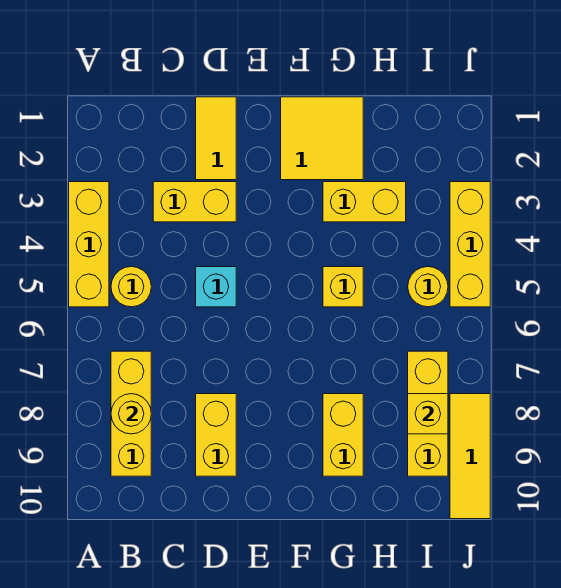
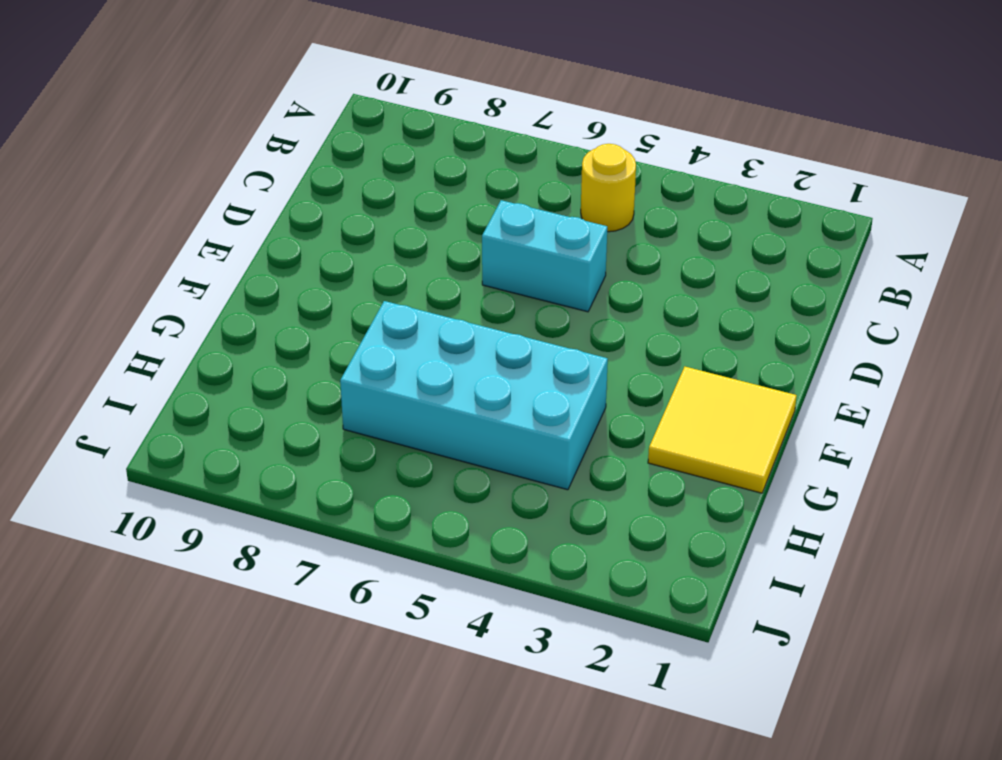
cyan 1x2 brick [482,200,607,312] -> cyan 1x1 brick [196,267,236,307]
cyan 2x4 brick [340,301,608,490] -> yellow 1x1 brick [323,267,363,307]
none -> yellow 1x3 brick [69,182,109,307]
none -> yellow 1x3 brick [111,351,151,476]
none -> yellow 1x2 brick [153,182,236,222]

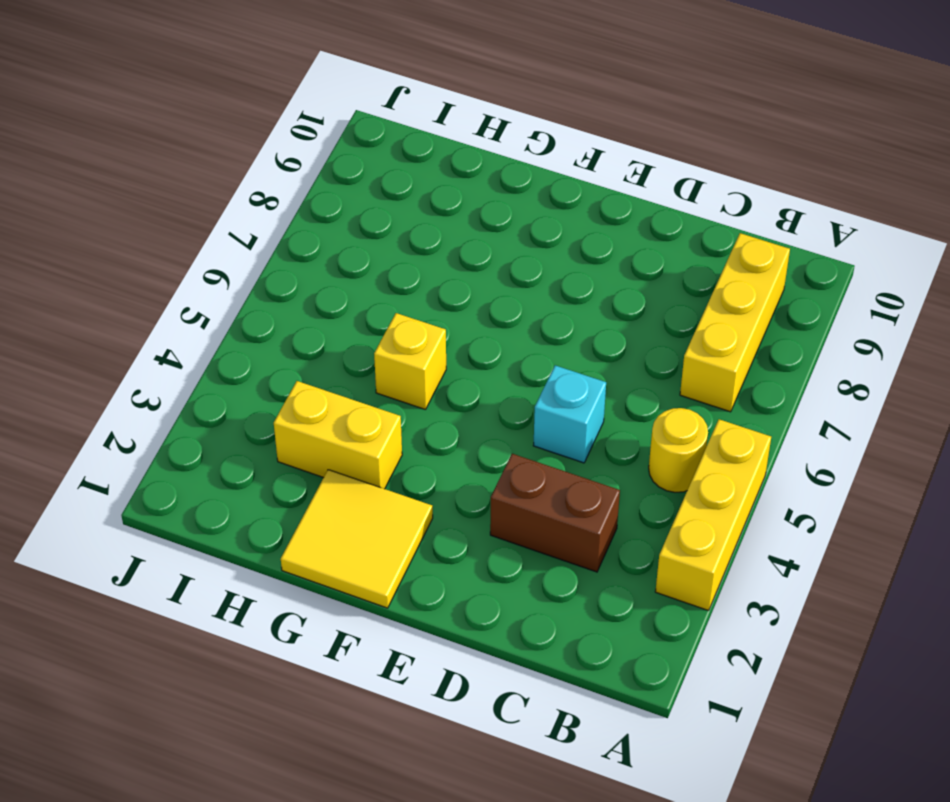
brown 1x2 brick [490,454,620,572] -> yellow 1x2 brick [153,182,236,222]
none -> yellow 1x2 tile [196,97,236,180]
none -> yellow 1x2 brick [196,394,236,476]
none -> yellow 1x2 brick [323,394,363,476]

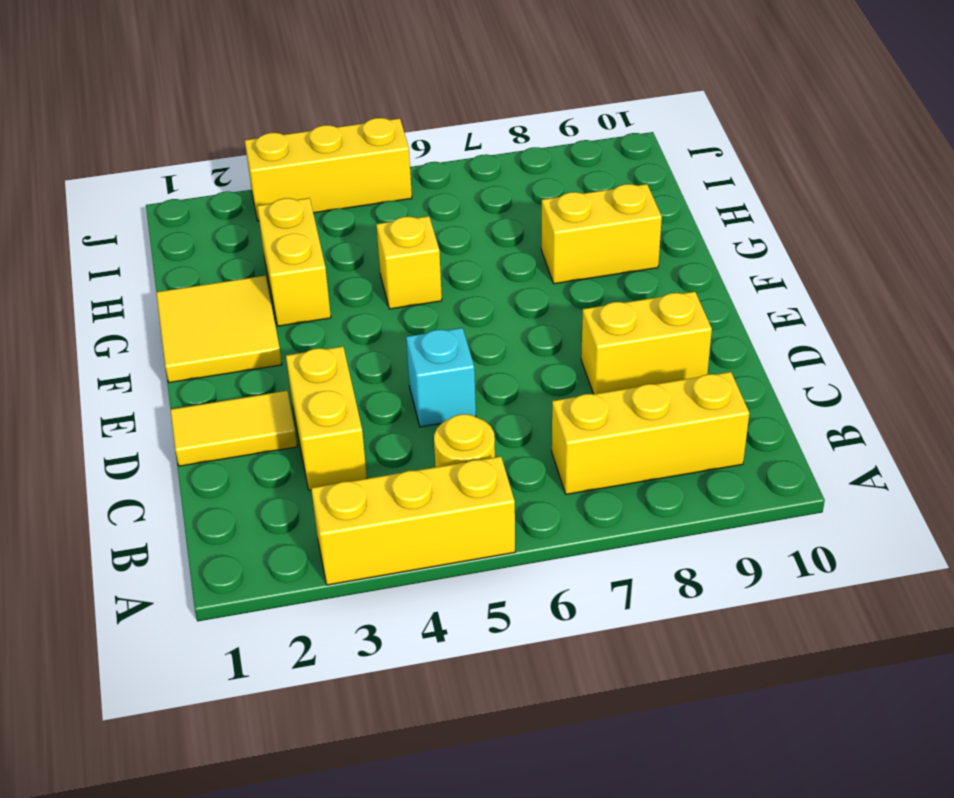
none -> yellow 1x1 round brick [408,267,448,307]
none -> yellow 1x3 brick [408,351,448,476]
none -> yellow 1x3 tile [450,394,490,519]

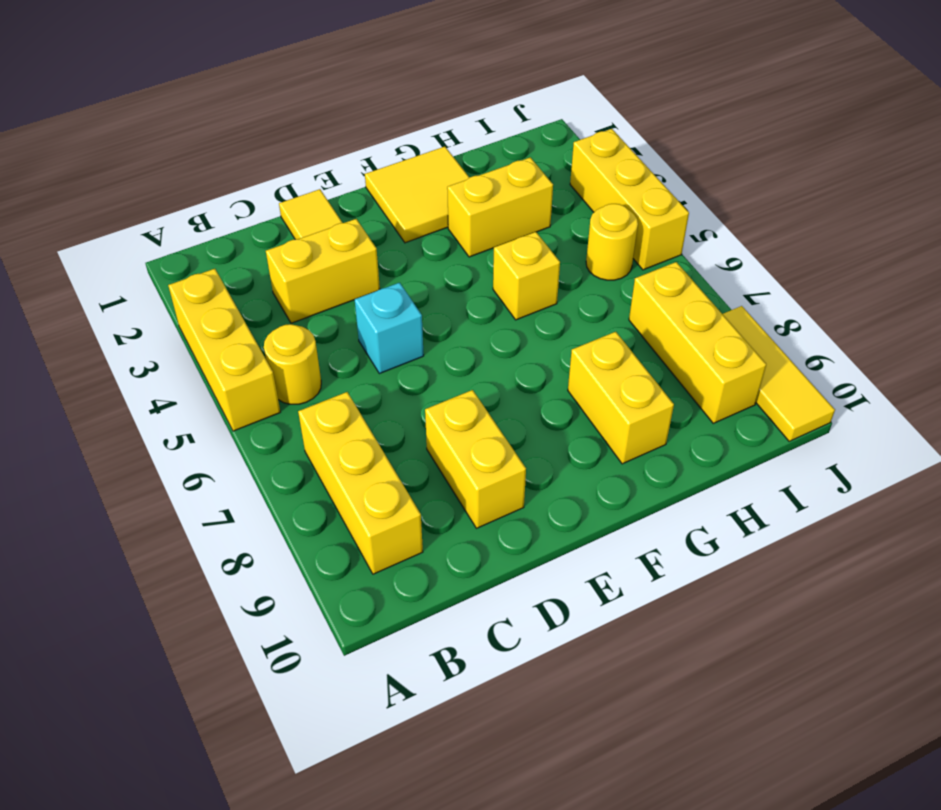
none -> yellow 1x1 round brick [111,394,151,434]
none -> yellow 1x1 brick [408,394,448,434]

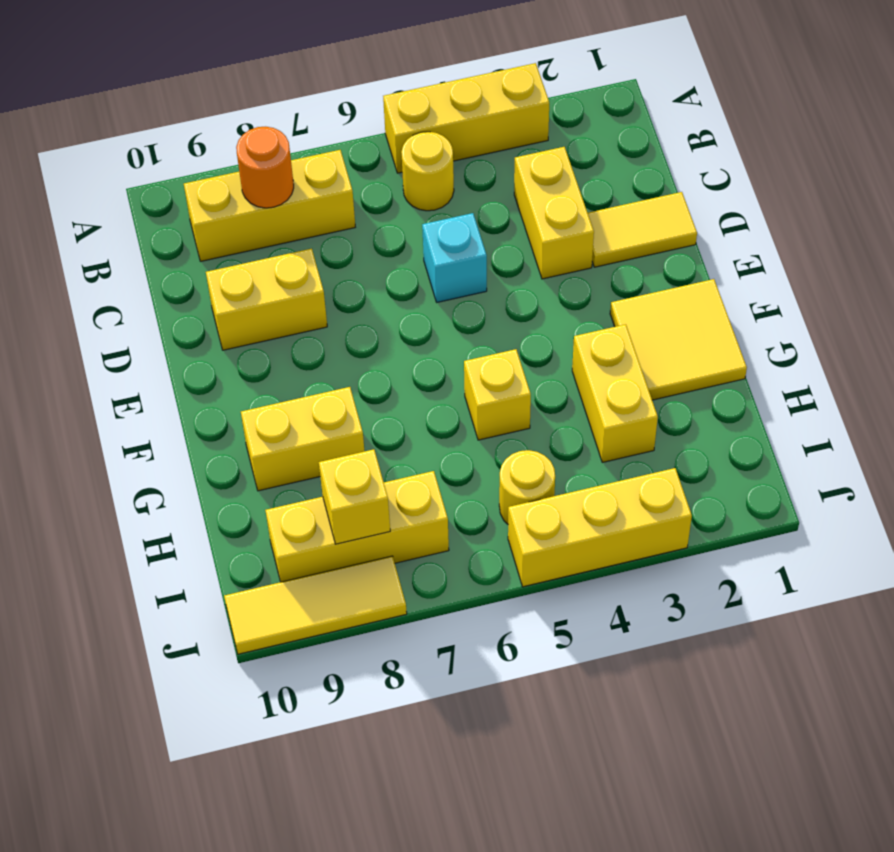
orange 1x1 round brick [236,127,294,208] -> yellow 1x1 round brick [111,394,151,434]

